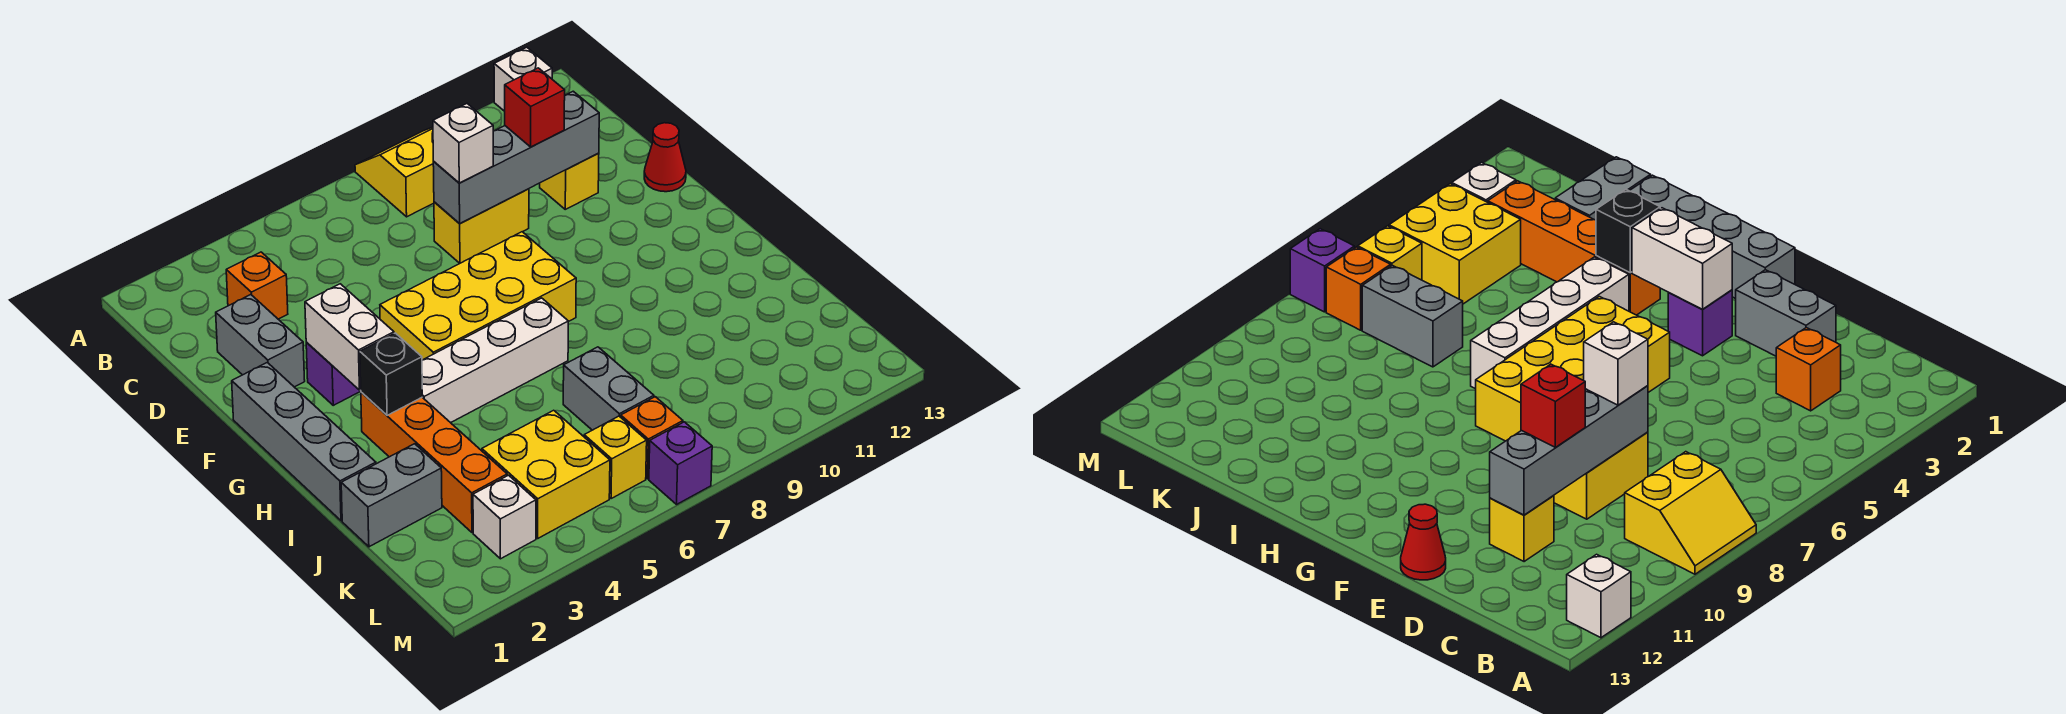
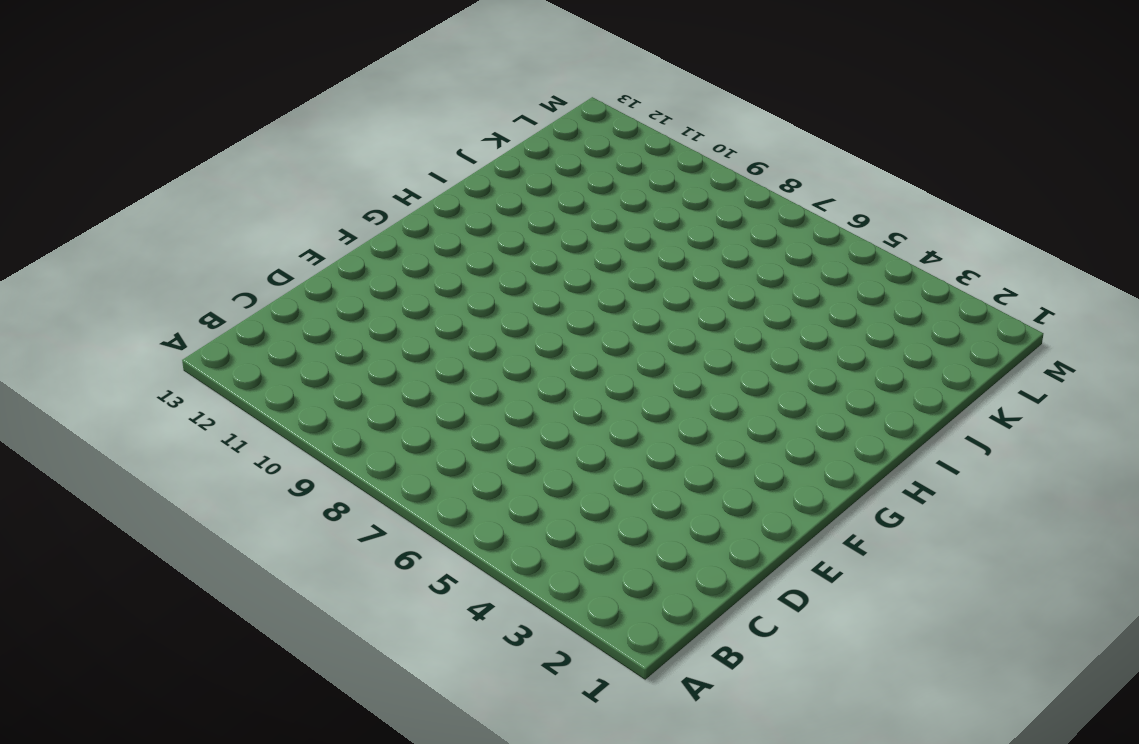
none -> yellow 2x2 slope [355,127,434,217]
none -> white 1x1 brick [494,47,552,111]
none -> orange 1x1 brick [226,252,288,319]

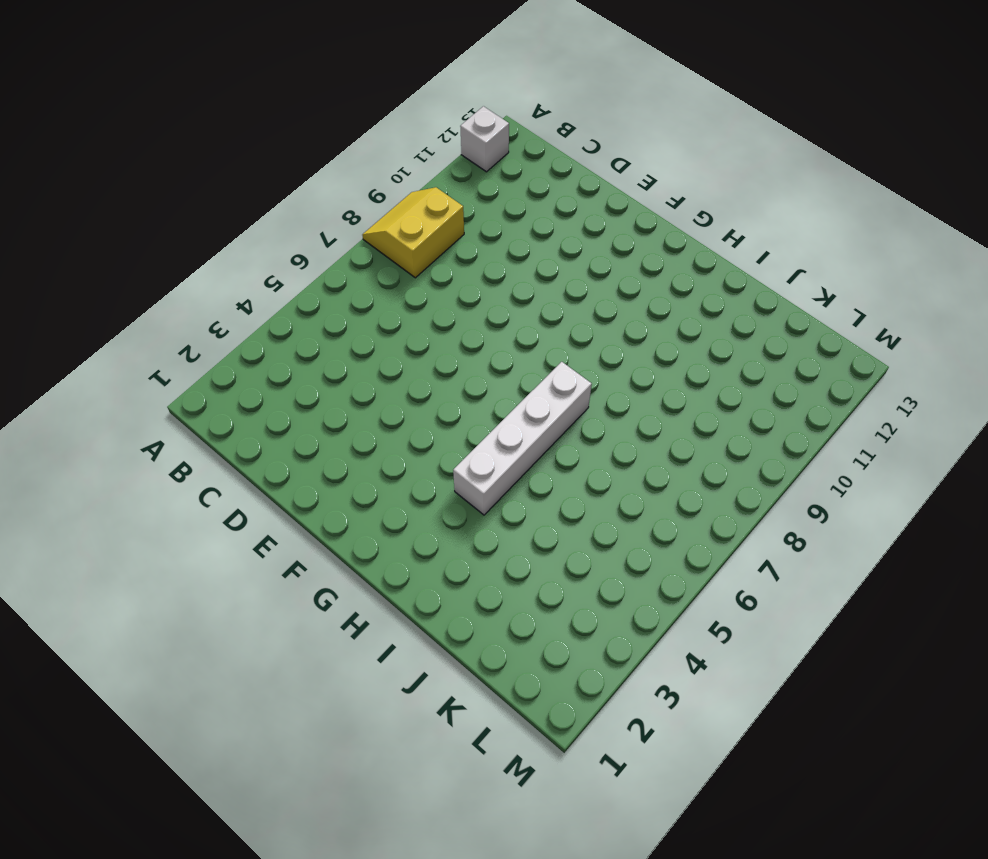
none -> orange 1x1 brick [226,252,288,319]
none -> grey 1x2 brick [216,295,305,387]
none -> yellow 1x2 brick [434,189,529,263]

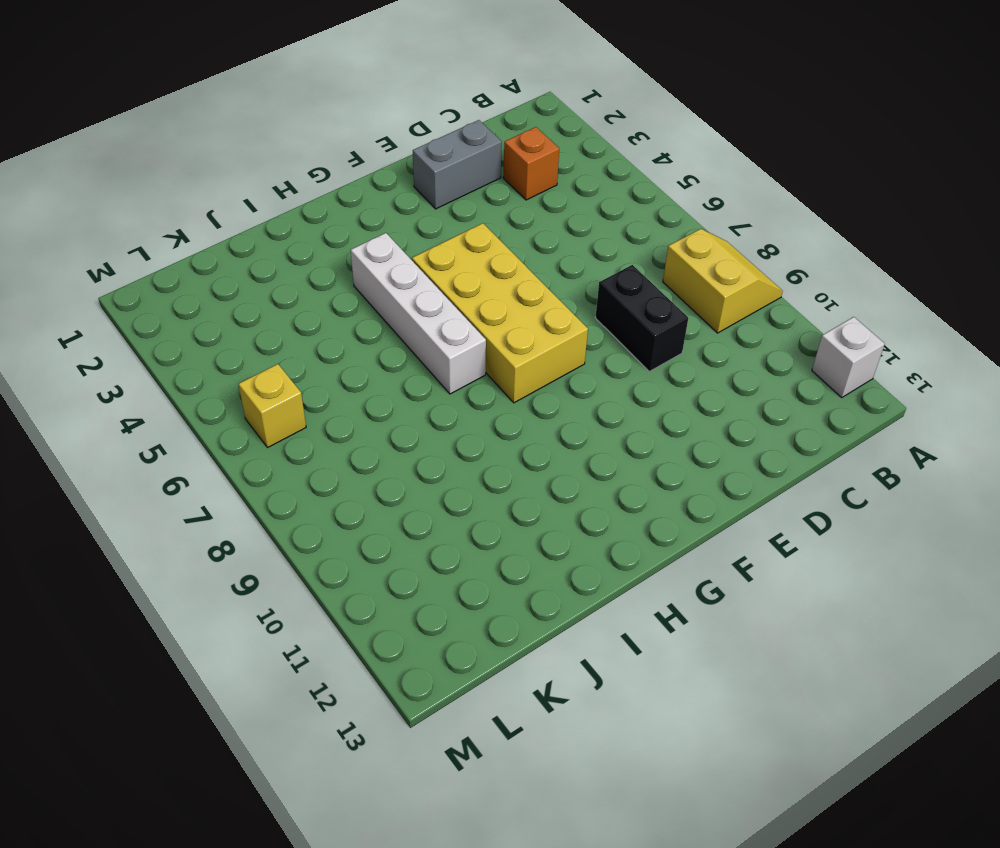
black 1x2 brick [595,265,688,371] -> yellow 1x2 brick [434,189,529,263]
none -> yellow 1x1 brick [540,153,599,209]
none -> red 1x1 cone [644,123,686,192]
none -> grey 1x4 brick [232,362,376,521]

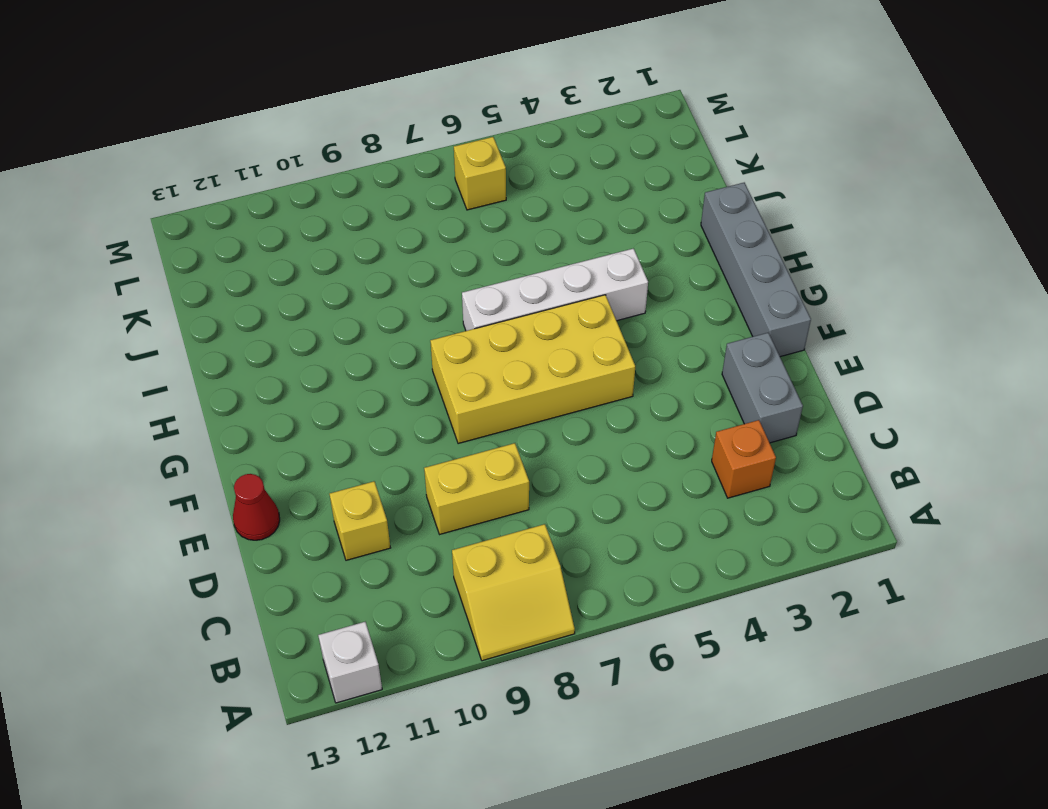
none -> purple 1x1 brick [306,343,361,405]
none -> orange 1x4 brick [361,392,507,533]
none -> grey 1x2 brick [341,444,442,547]

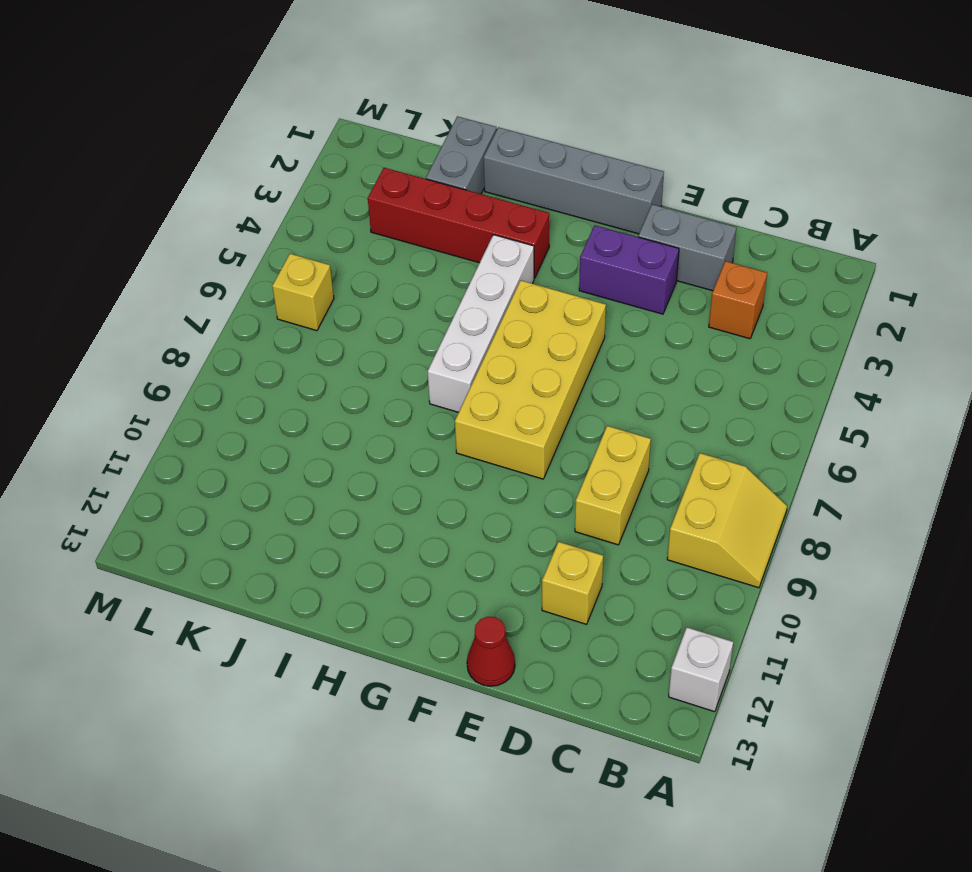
purple 1x2 brick [579,225,679,314] -> purple 1x1 brick [306,343,361,405]
red 1x4 brick [368,168,549,278] -> orange 1x4 brick [361,392,507,533]
none -> grey 1x2 brick [563,347,654,430]
none -> yellow 2x2 brick [482,410,610,538]
none -> white 1x1 brick [473,475,536,559]

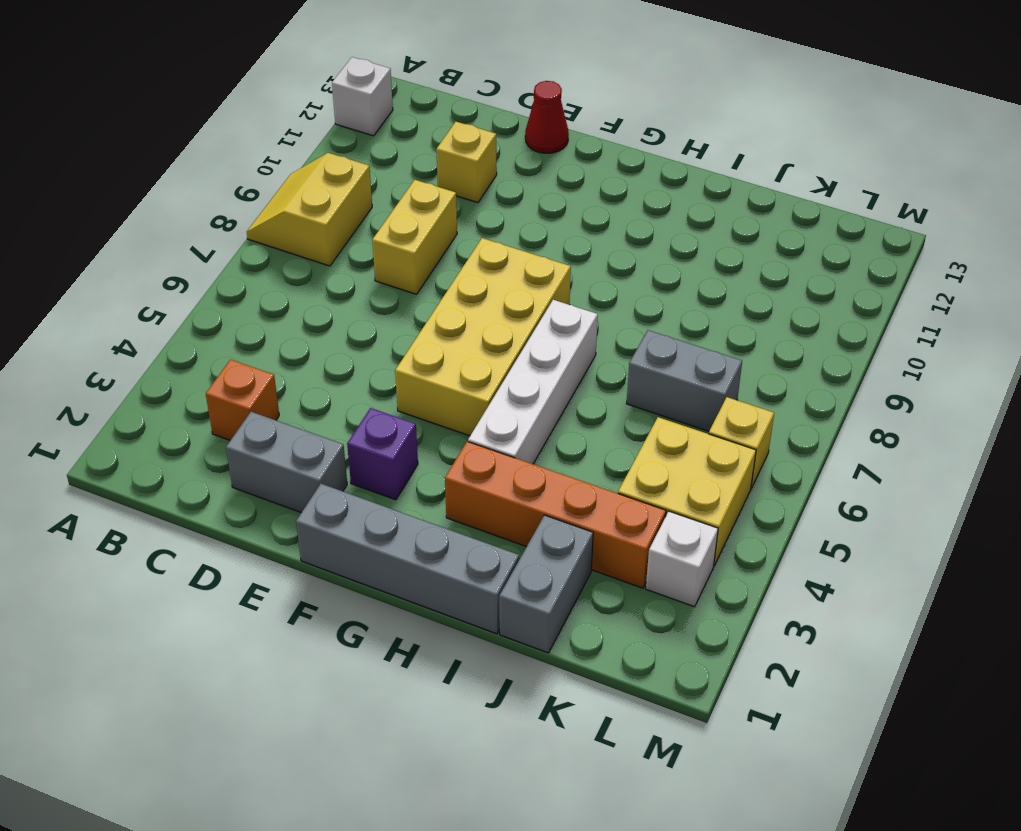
none -> orange 1x1 brick [621,397,683,479]
none -> purple 1x1 brick [649,422,712,504]
none -> grey 1x4 brick [433,91,599,224]

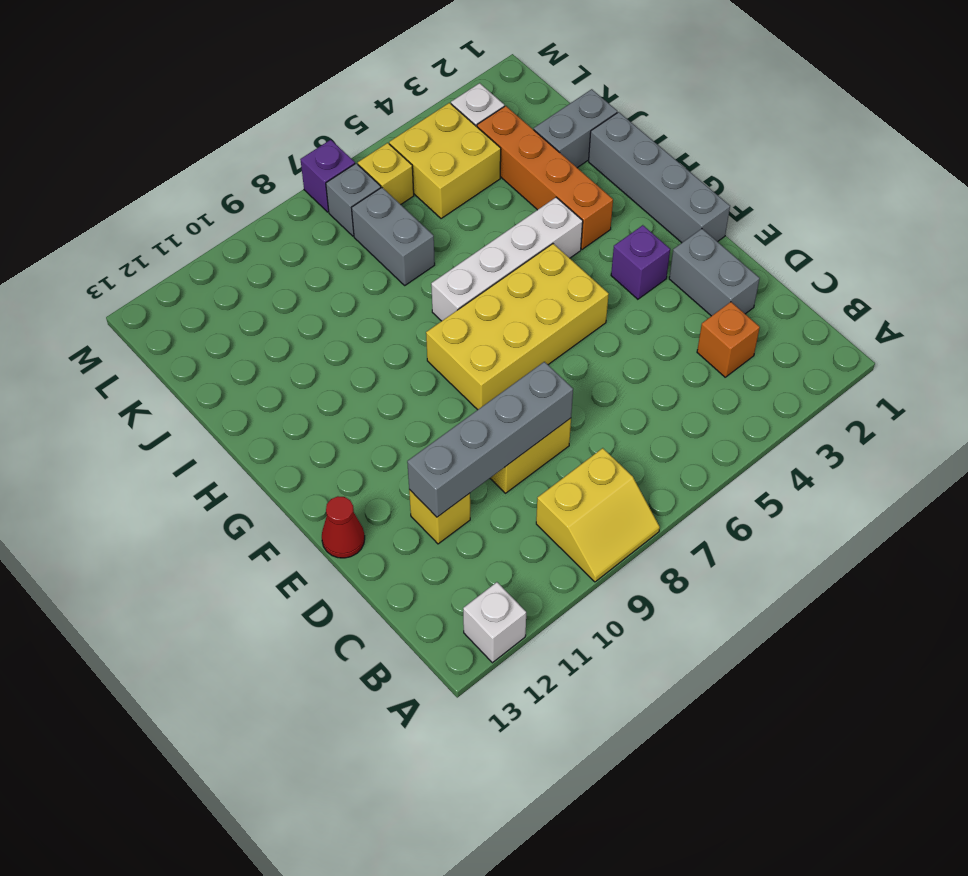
grey 1x1 brick [326,163,381,236] -> orange 1x1 brick [621,397,683,479]
none -> white 1x2 brick [305,284,394,390]
none -> black 1x1 brick [360,333,423,415]
none -> white 1x1 brick [433,104,493,183]

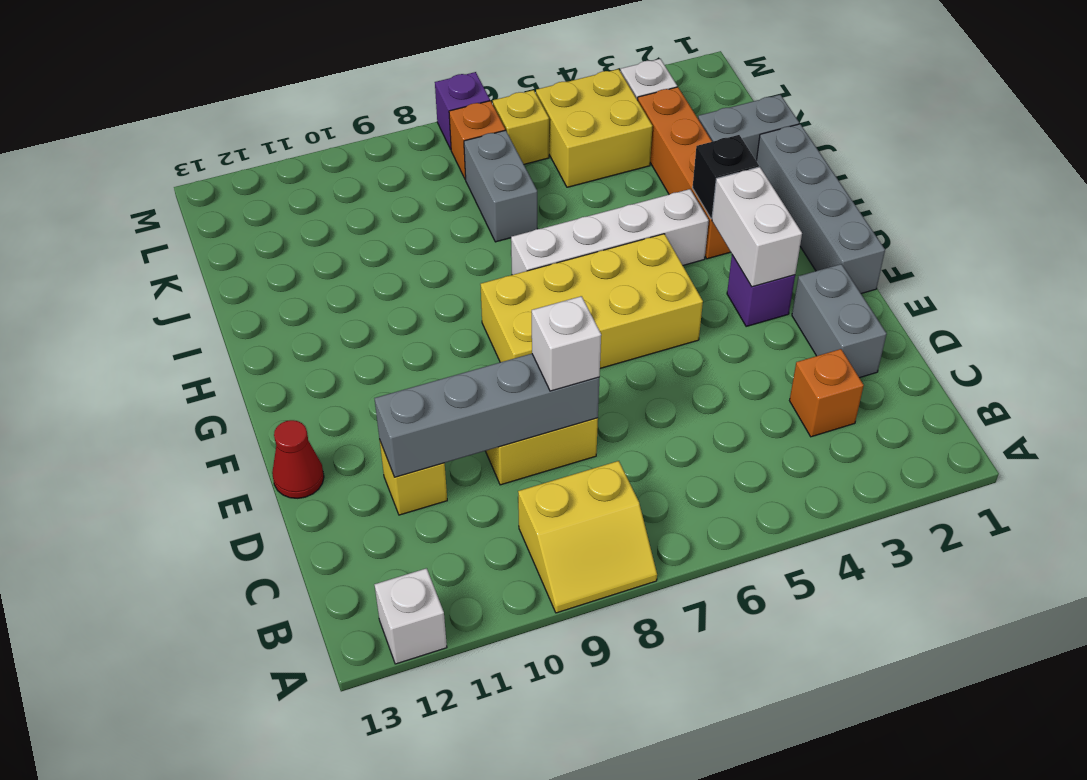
none -> red 1x1 brick [505,68,565,147]

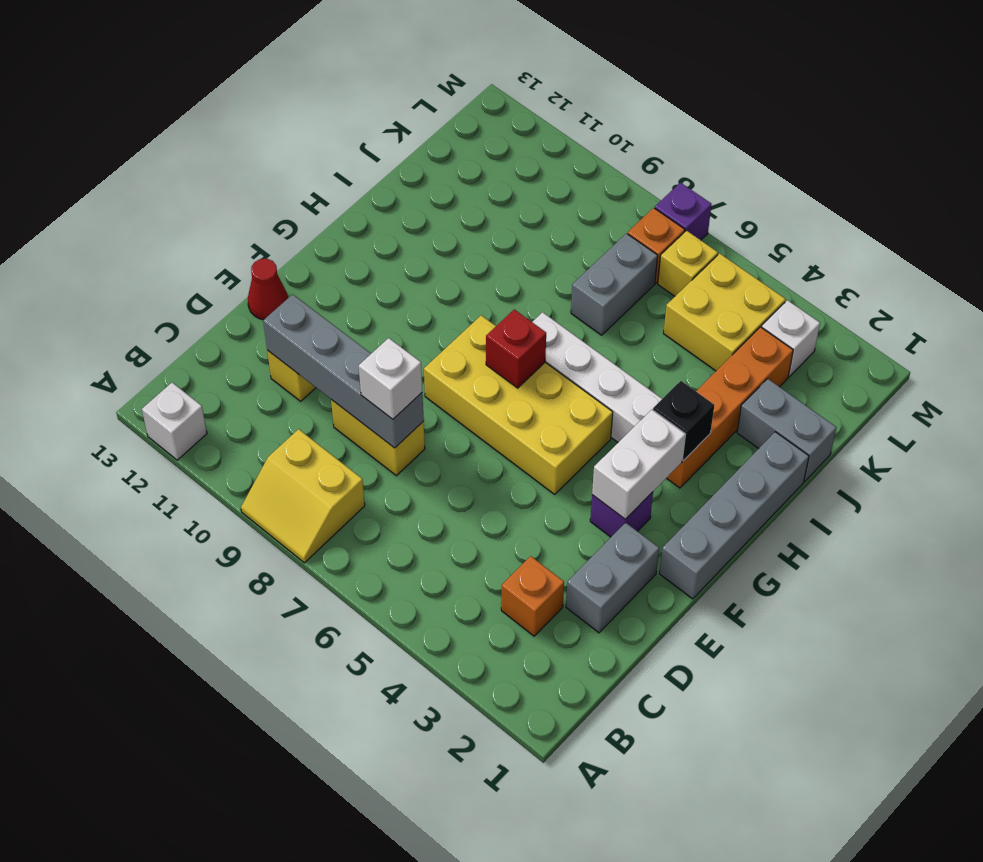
red 1x1 brick [486,309,546,388] -> red 1x1 brick moved to [505,68,565,147]

